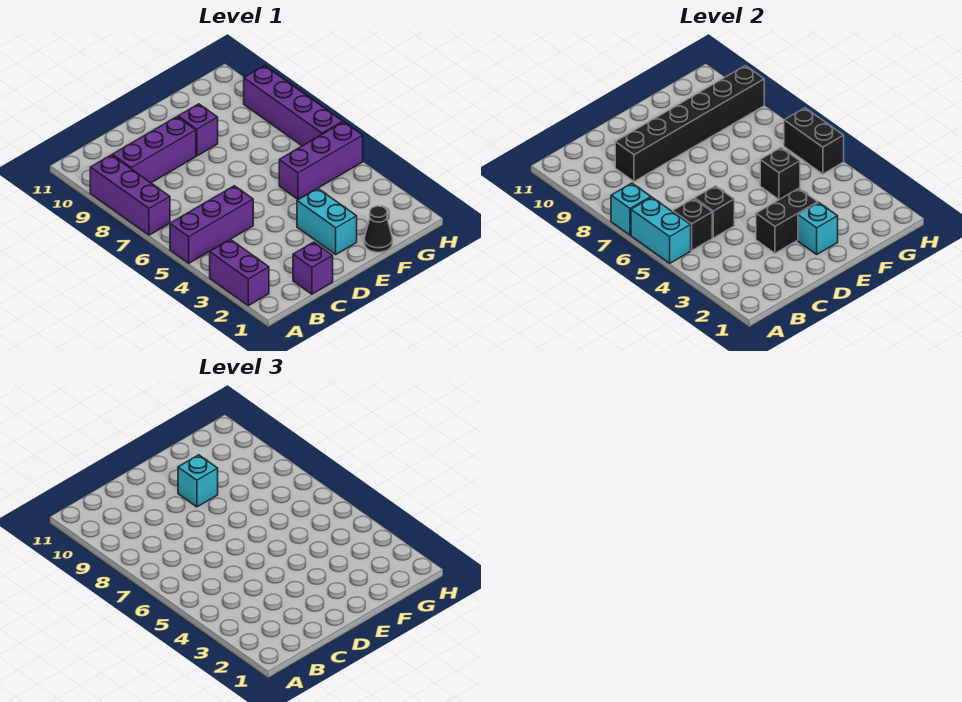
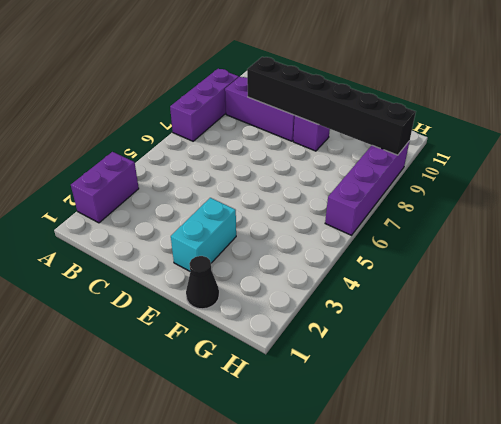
none -> purple 1x3 brick [170,186,253,263]
none -> purple 1x1 brick [293,242,333,294]
none -> purple 1x3 brick [279,122,363,200]

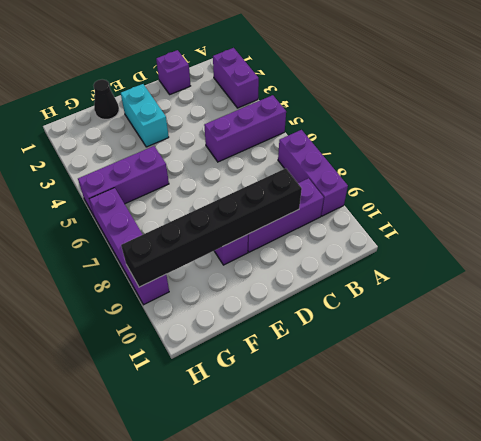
none -> cyan 1x2 brick [631,197,691,263]
none -> cyan 1x1 brick [611,183,651,235]
none -> black 1x1 brick [673,199,712,251]

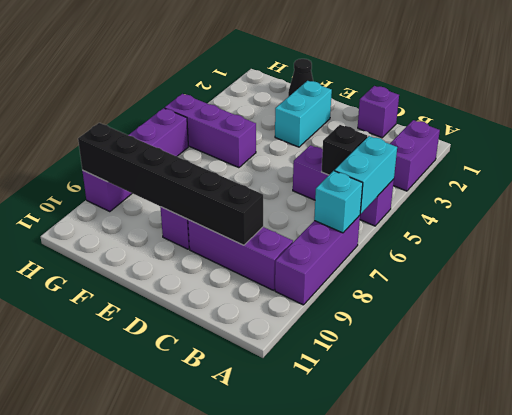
none -> black 1x1 brick [695,186,734,238]
none -> black 1x2 brick [756,188,818,253]
none -> cyan 1x1 brick [798,202,838,254]

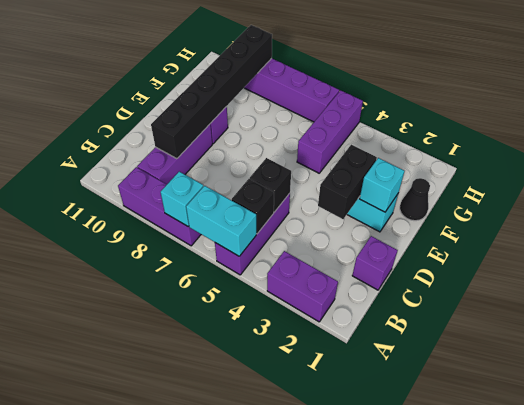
none -> black 1x1 brick [760,148,800,200]
none -> black 1x2 brick [784,108,844,174]
none -> cyan 1x1 brick [178,455,218,507]

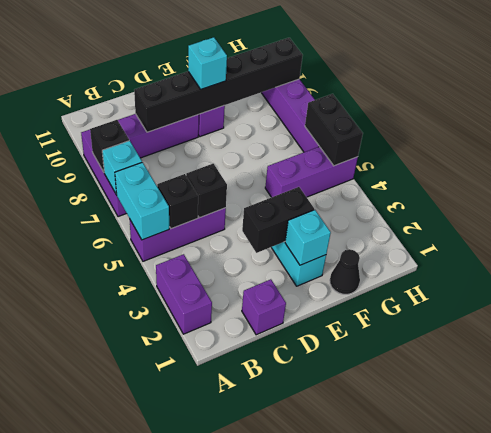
black 1x1 brick [90,120,129,172] -> black 1x1 brick moved to [760,148,800,200]

